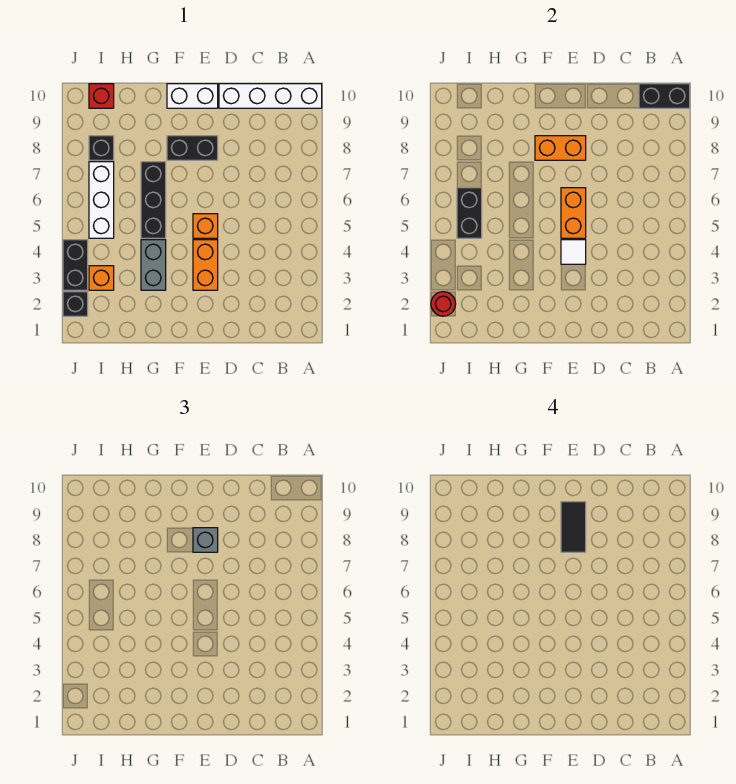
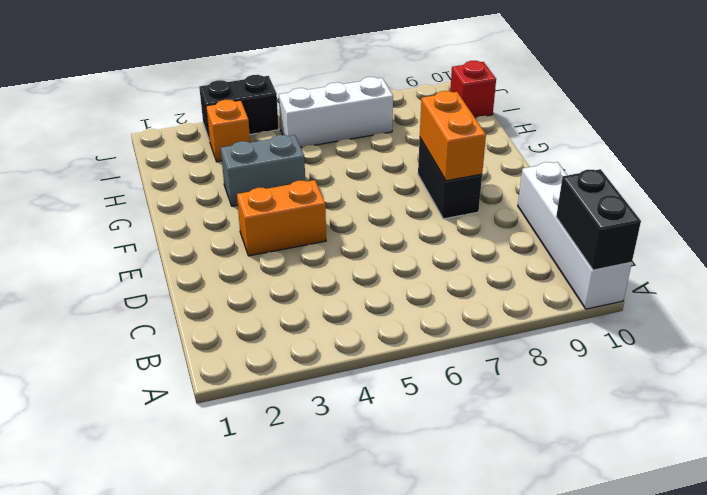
none -> orange 1x1 brick [193,214,218,238]
none -> white 1x2 brick [167,84,218,108]
none -> black 1x3 brick [141,162,166,238]

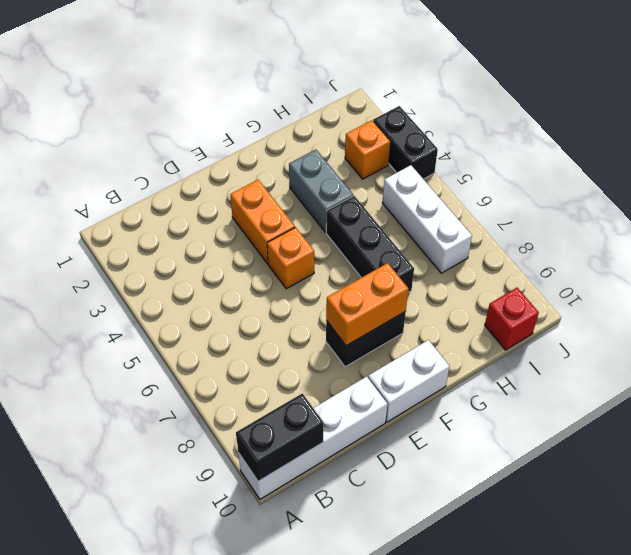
none -> black 1x1 brick [89,136,114,160]
none -> black 1x1 brick [63,292,88,316]
none -> white 1x1 tile [561,240,586,264]

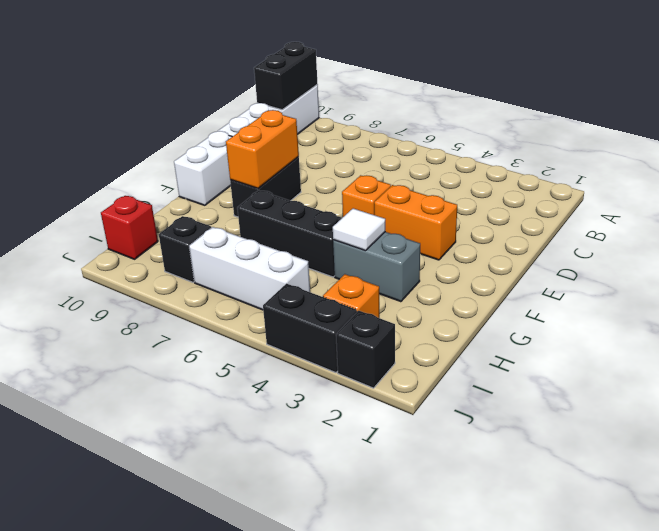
white 1x1 tile [333,208,385,251] -> white 1x1 tile moved to [561,240,586,264]
none -> orange 1x2 brick [561,188,586,238]
none -> black 1x2 brick [457,188,482,238]
none -> red 1x1 round brick [431,292,456,316]

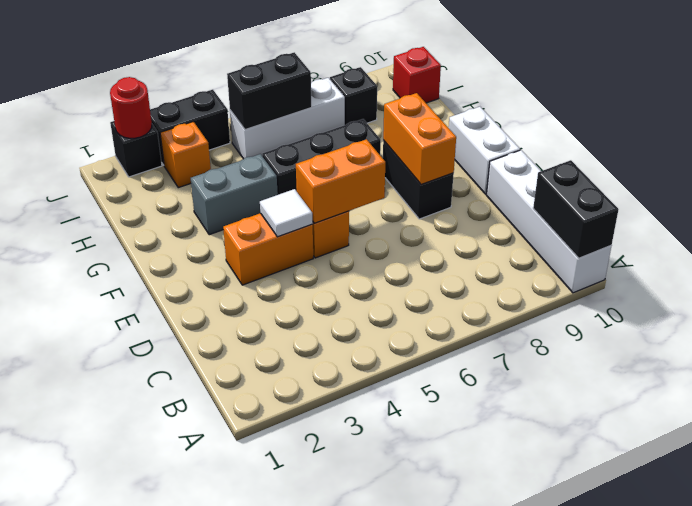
none -> grey 1x1 brick [193,528,218,552]
none -> black 1x2 tile [561,502,586,552]

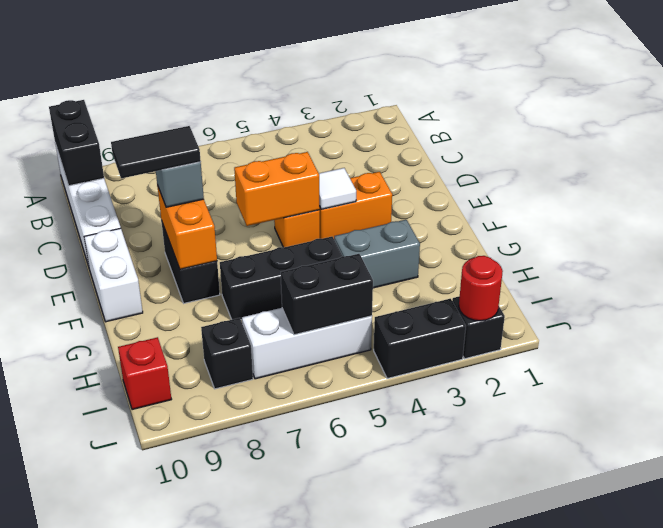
none -> orange 1x1 brick [89,266,114,290]

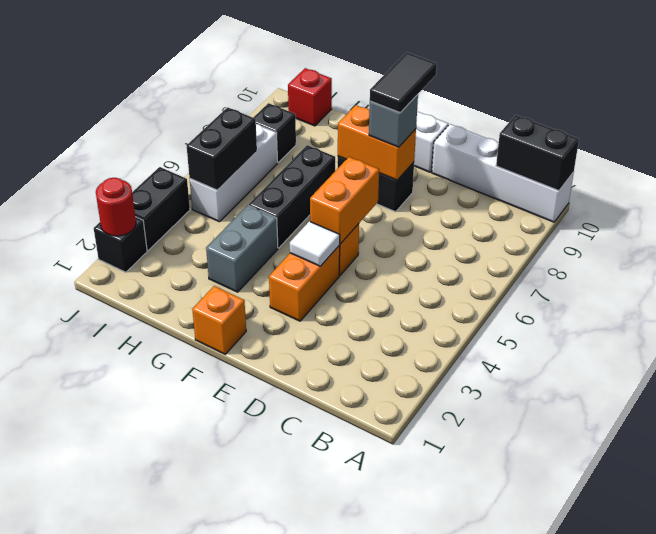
orange 1x1 brick [192,286,246,354] -> orange 1x1 brick moved to [89,266,114,290]

